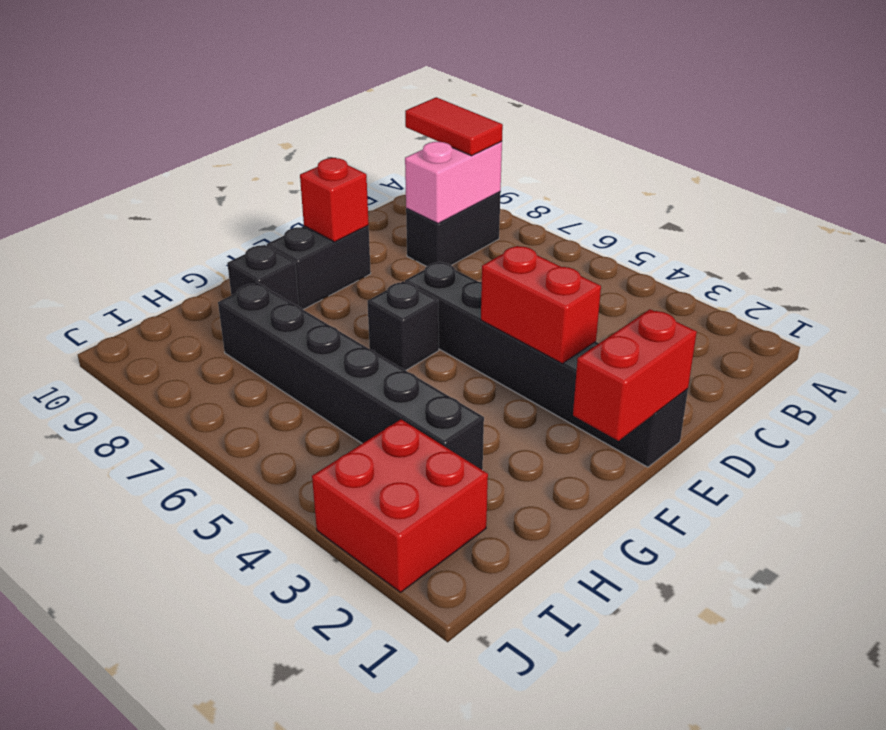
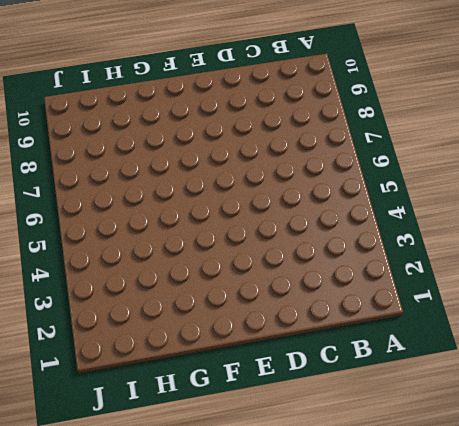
none -> black 1x2 brick [406,192,501,266]
none -> black 1x6 brick [405,262,688,467]
none -> black 1x2 brick [267,226,371,309]

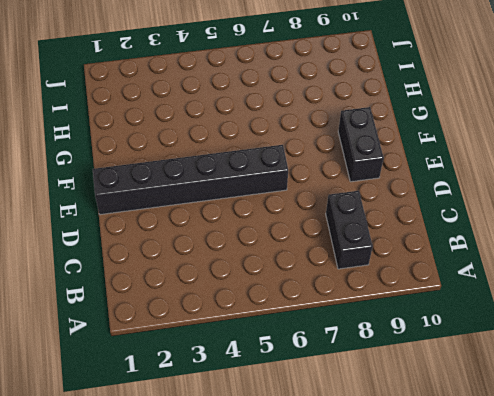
none -> black 1x1 brick [367,281,439,370]
none -> black 1x1 brick [227,245,299,306]
none -> black 1x6 brick [218,283,484,470]

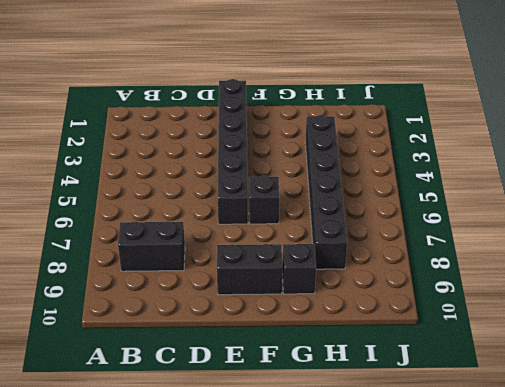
none -> red 2x2 brick [312,419,488,592]
none -> pink 1x2 brick [405,141,502,224]
none -> red 1x2 brick [573,309,697,441]

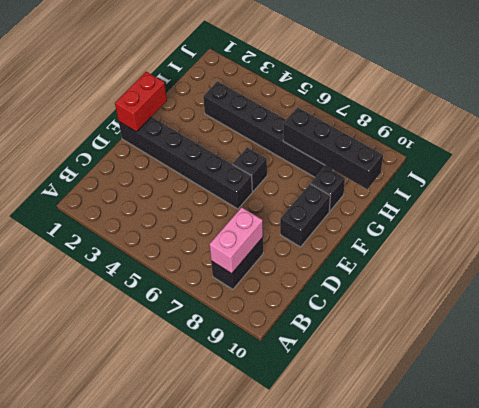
black 1x4 brick [283,107,383,189] -> none
none -> red 2x2 brick [312,419,488,592]
none -> red 1x2 brick [481,246,601,364]
none -> red 1x1 brick [300,158,369,242]

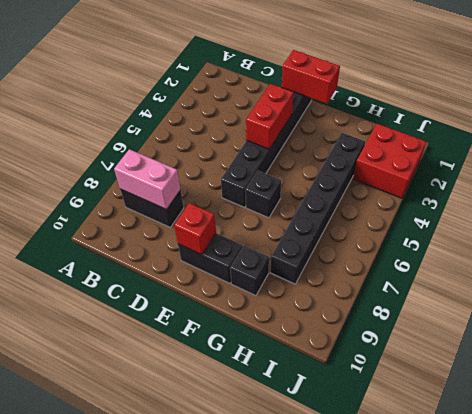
none -> red 1x2 tile [405,97,503,156]

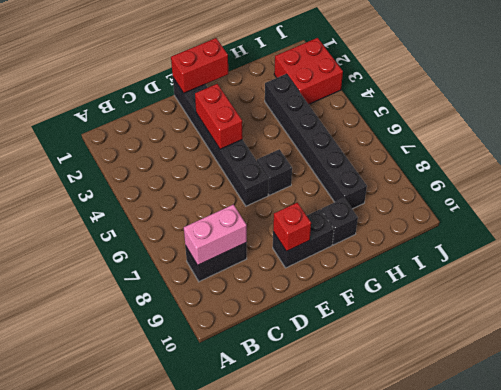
none -> red 1x2 tile [405,97,503,156]

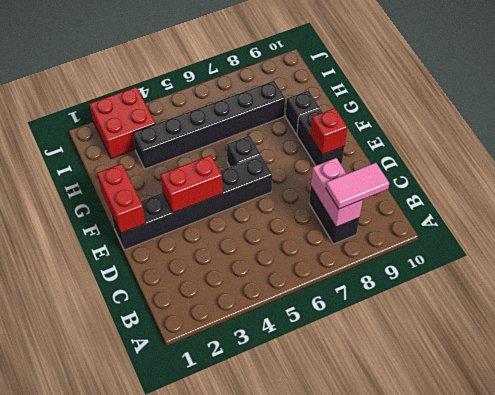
pink 1x2 tile [326,163,389,209] -> red 1x2 tile [405,97,503,156]

